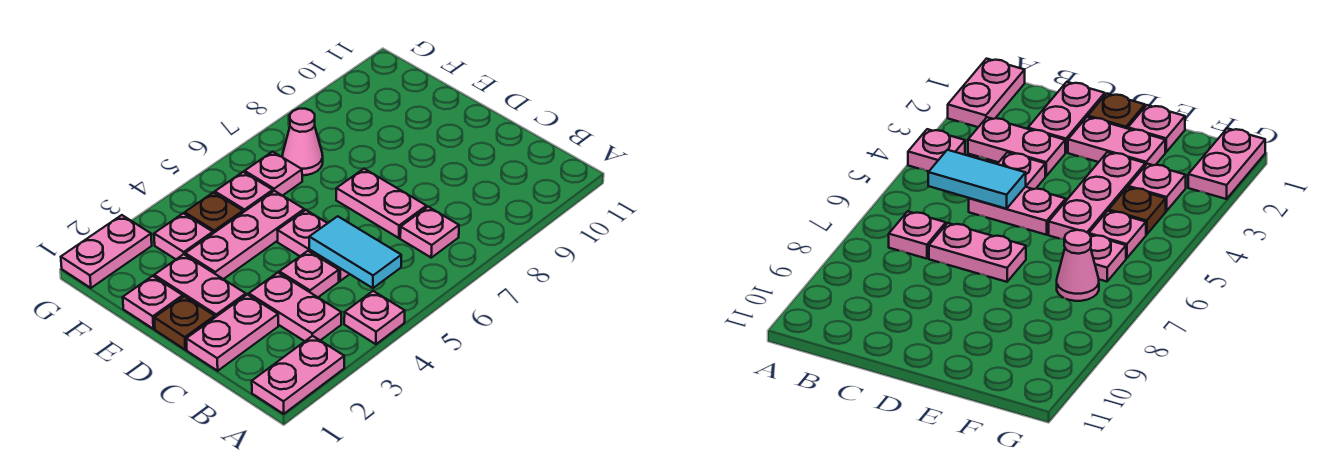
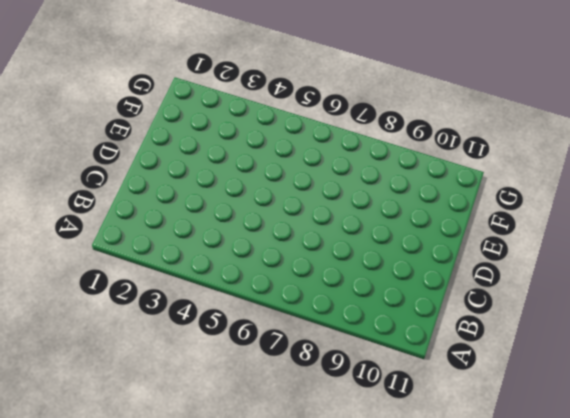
none -> pink 1x2 plate [252,336,344,414]
none -> pink 1x1 plate [344,291,405,344]
none -> pink 1x2 plate [249,273,341,341]

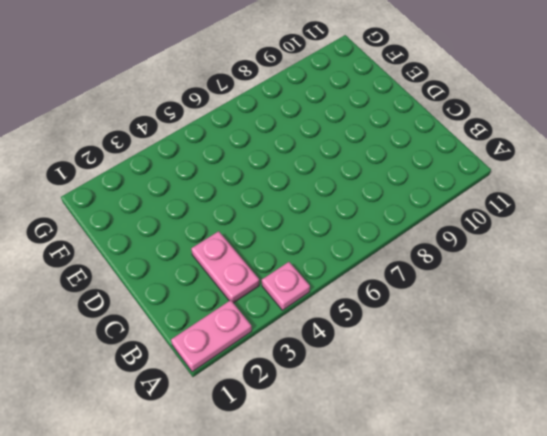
none -> pink 1x1 plate [400,207,459,258]
none -> pink 1x2 plate [186,294,278,371]
none -> pink 1x1 plate [279,251,339,297]

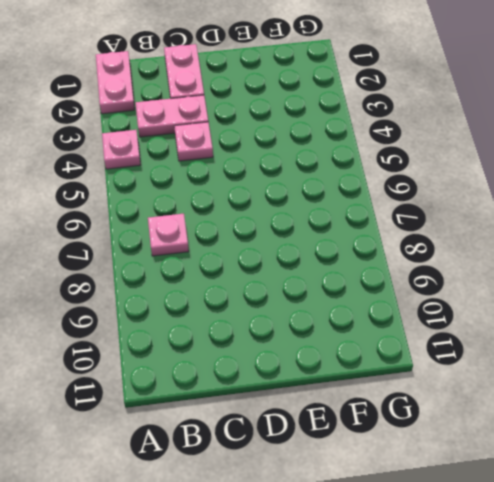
none -> pink 1x2 plate [277,210,349,281]
none -> pink 1x2 plate [336,169,426,238]
none -> brown 1x1 plate [154,296,215,350]

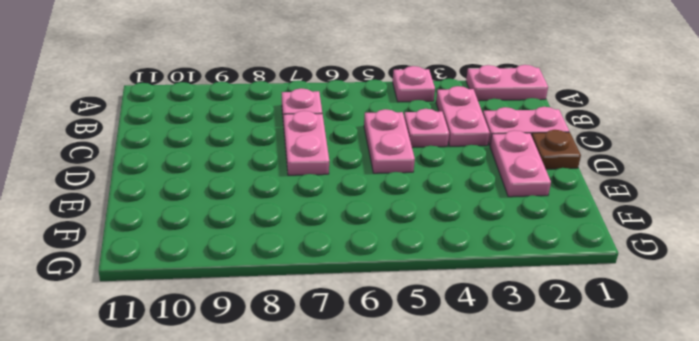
none -> pink 1x1 plate [123,276,183,329]
none -> pink 1x3 plate [185,191,304,279]
none -> pink 1x1 plate [154,213,213,259]

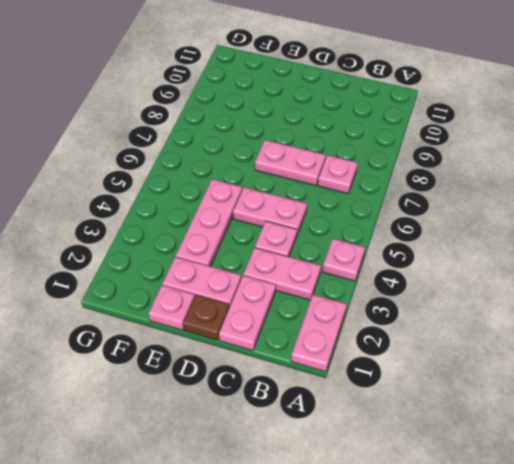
none -> pink 1x1 plate [154,213,213,259]
none -> brown 1x1 plate [185,192,243,233]
none -> pink 1x1 plate [215,172,273,212]

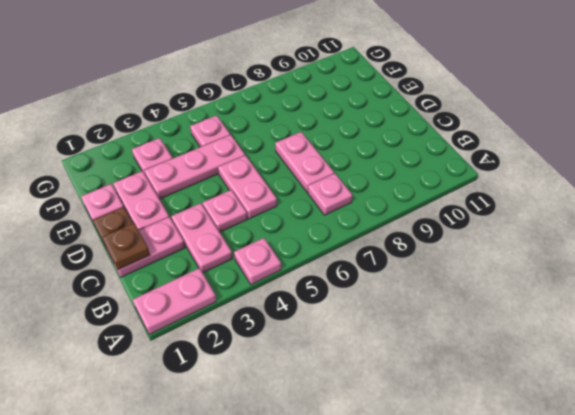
brown 1x1 plate [102,223,150,270] -> brown 1x1 plate moved to [185,192,243,233]
none -> pink 1x1 plate [245,152,302,196]
none -> pink 1x1 cone [283,109,323,175]
none -> pink 1x2 plate [61,215,152,288]

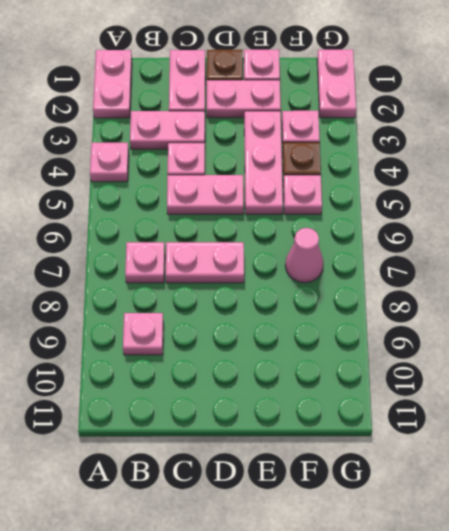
pink 1x1 plate [123,313,163,355] -> pink 1x1 plate moved to [245,152,302,196]
none -> cyan 1x2 tile [309,216,401,288]

